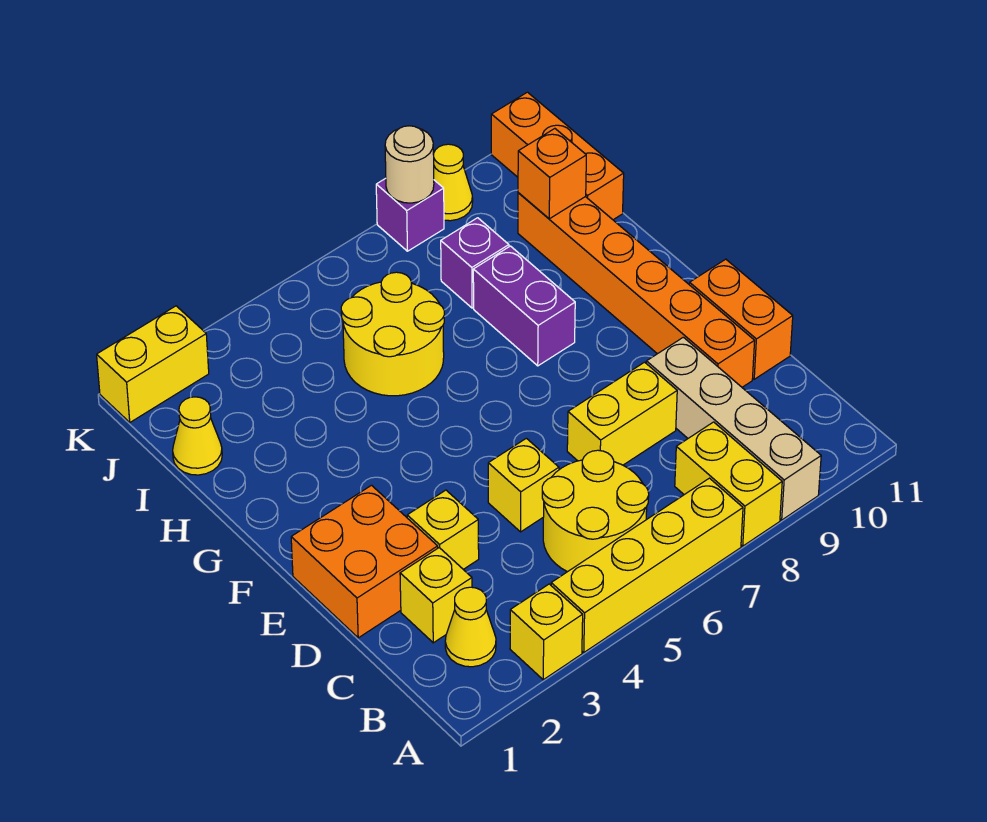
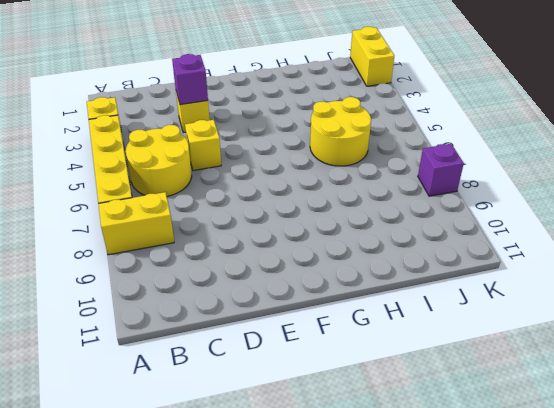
purple 1x1 brick [172,54,208,105] -> purple 1x1 brick moved to [441,218,509,308]
none -> tan 1x4 brick [646,337,821,520]
none -> yellow 1x1 cone [445,587,496,667]
none -> yellow 1x1 brick [400,548,472,643]

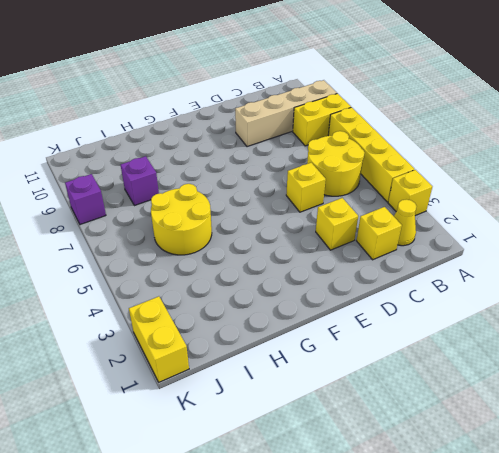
none -> orange 2x2 brick [291,485,438,638]
none -> yellow 1x2 brick [567,362,677,465]
none -> orange 1x6 brick [518,193,755,387]

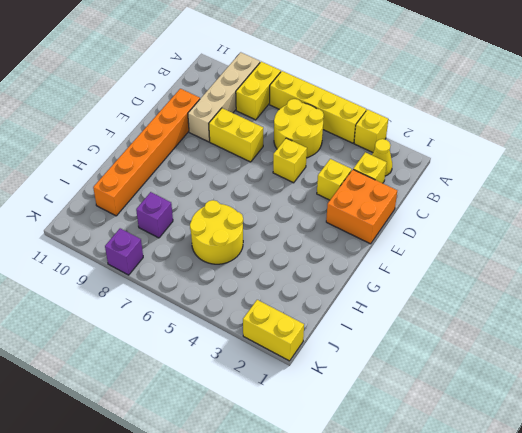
none -> orange 1x2 brick [689,259,793,379]
none -> purple 1x2 brick [473,246,575,366]
none -> yellow 1x1 cone [173,397,222,475]

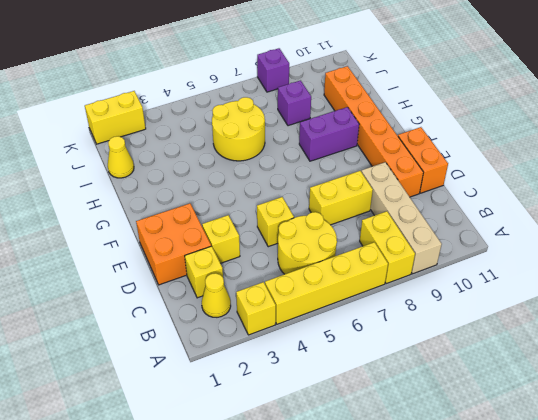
purple 1x2 brick [299,107,359,161] -> purple 1x2 brick turned to [473,246,575,366]
none -> orange 1x3 brick [491,92,624,220]
none -> yellow 1x1 cone [434,144,473,221]
none -> orange 1x1 brick [518,129,586,219]

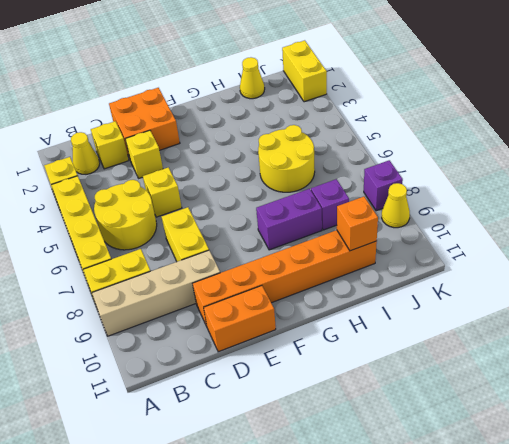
none -> orange 1x3 brick [491,92,624,220]
none -> tan 1x1 round brick [385,126,434,203]

